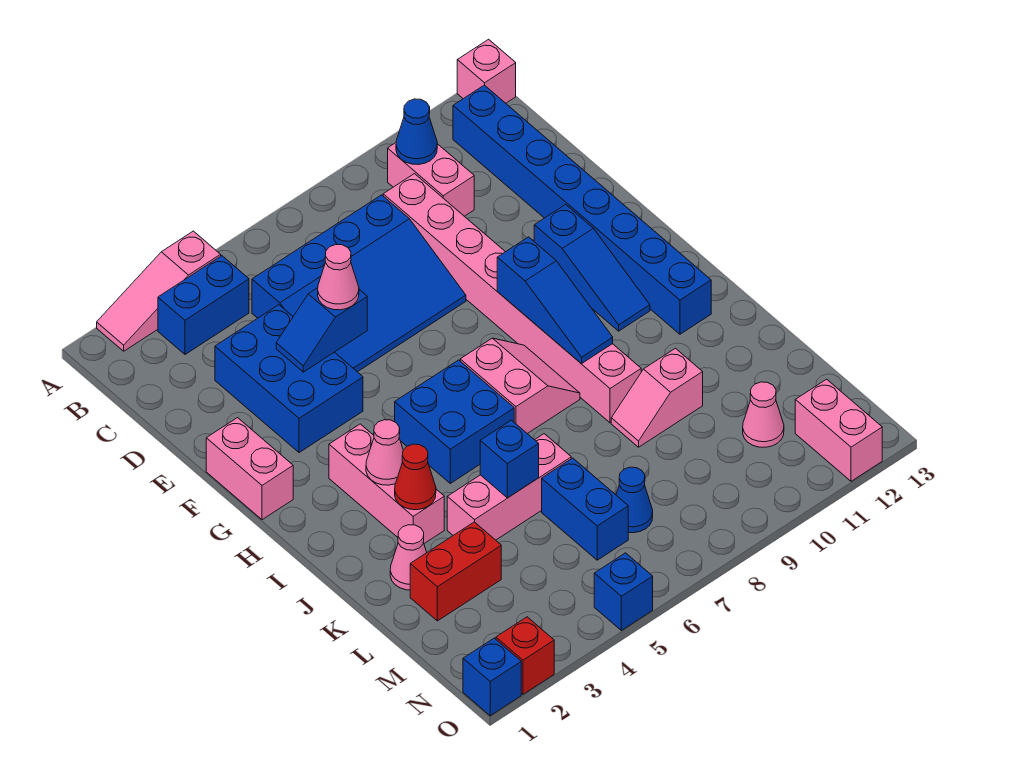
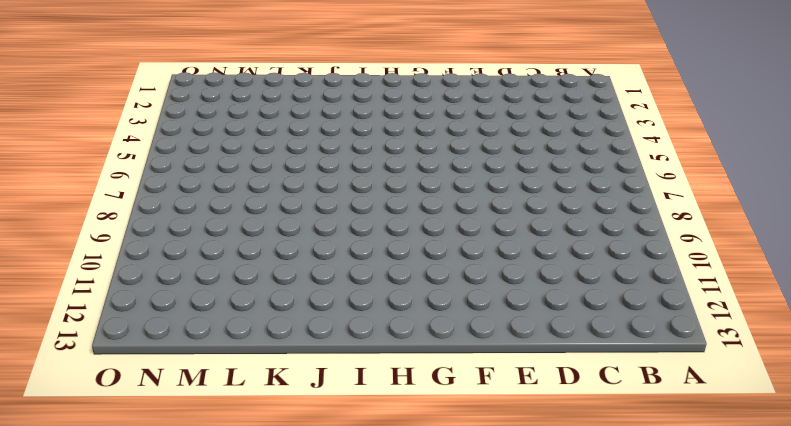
none -> pink 1x3 slope [97,231,221,351]
none -> pink 1x1 brick [457,39,516,103]
none -> blue 1x2 brick [158,256,249,354]
none -> pink 1x2 brick [388,143,474,216]

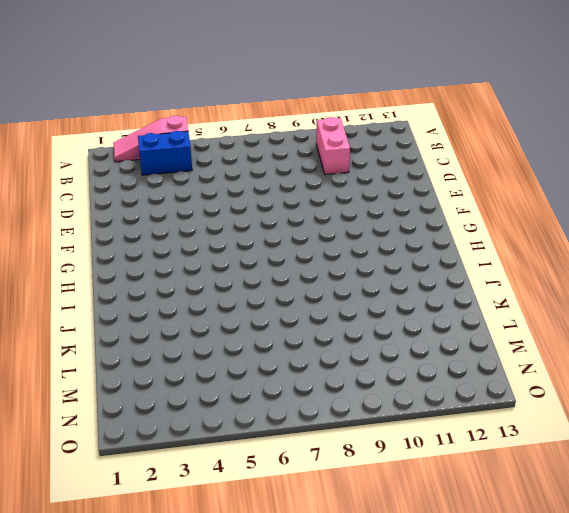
none -> pink 1x1 brick [457,39,516,103]
none -> blue 1x8 brick [453,85,711,334]
none -> blue 3x4 slope [252,195,466,372]
none -> pink 1x8 brick [383,174,641,423]

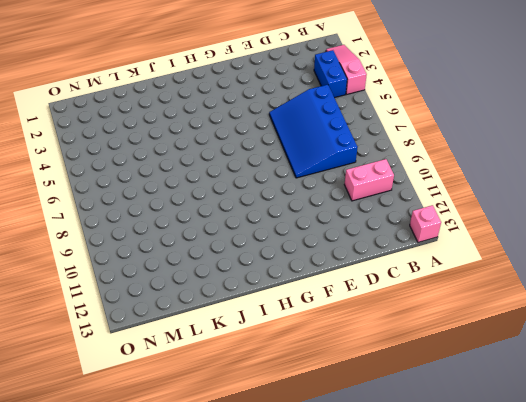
none -> blue 1x8 brick [453,85,711,334]
none -> pink 1x8 brick [383,174,641,423]
none -> blue 2x3 brick [215,305,363,453]
none -> pink 1x2 brick [206,418,293,520]

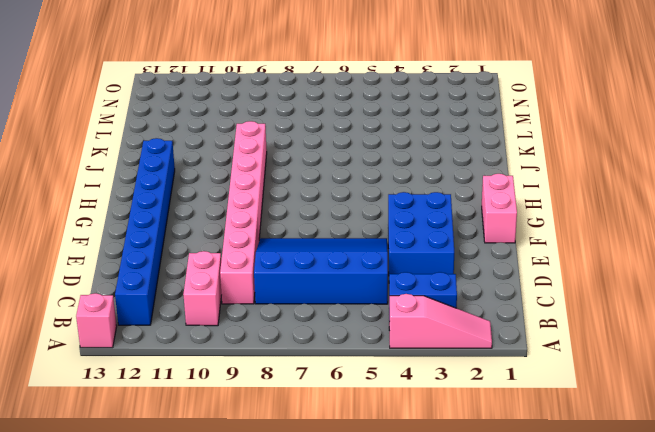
none -> blue 1x3 slope [534,205,650,331]
none -> pink 1x3 brick [329,424,444,543]
none -> blue 2x2 brick [395,360,514,483]
none -> pink 2x2 slope [460,338,580,434]

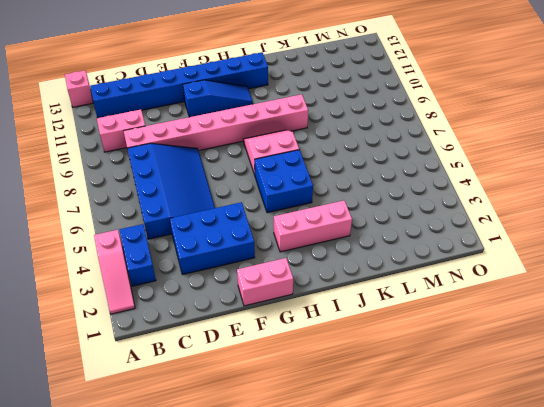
none -> pink 1x1 cone [390,525,427,590]
none -> pink 1x3 brick [447,434,571,540]
none -> pink 1x2 slope [611,348,703,447]
none -> red 1x2 brick [410,522,501,621]

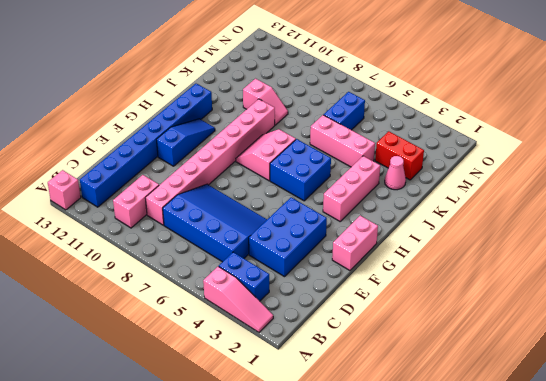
none -> blue 1x1 cone [616,467,653,533]
none -> pink 1x1 cone [743,382,784,447]
none -> pink 1x2 brick [795,379,882,481]
none -> blue 1x1 brick [463,638,521,716]

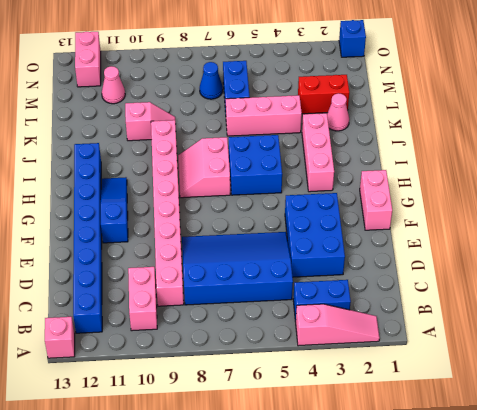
none -> red 1x1 brick [496,617,554,694]
none -> blue 1x1 brick [594,553,653,630]
none -> blue 1x1 cone [396,99,437,165]
none -> blue 1x2 slope [276,288,367,372]

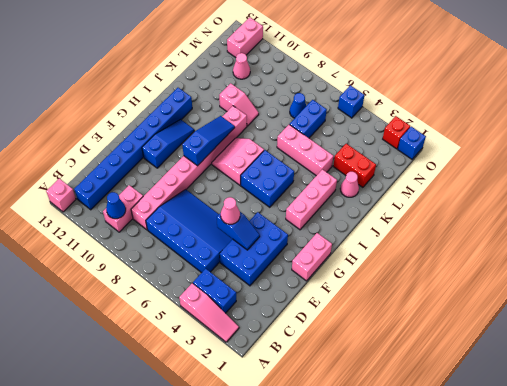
none -> pink 1x1 cone [366,420,403,485]
none -> red 1x1 cone [395,444,436,510]
none -> blue 1x1 brick [480,420,539,498]

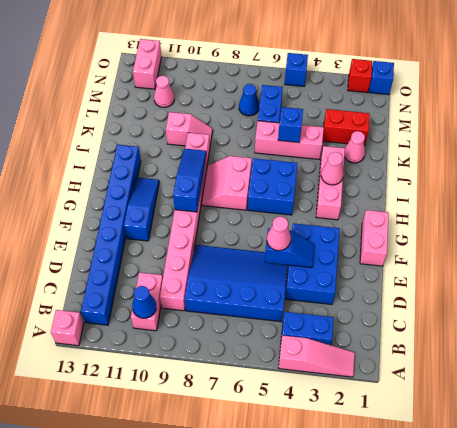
none -> red 1x1 cone [395,444,436,510]

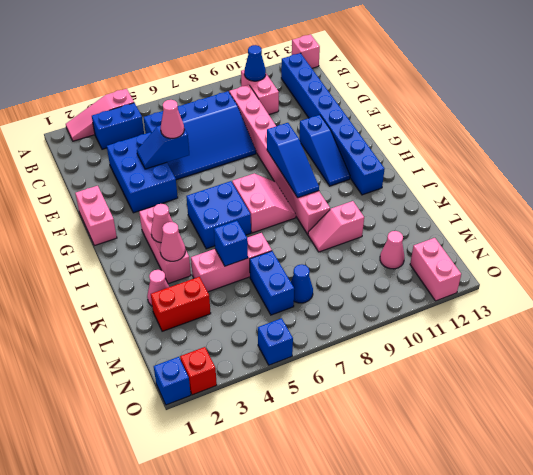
pink 1x1 cone [160,222,185,261] -> red 1x1 cone [395,444,436,510]

